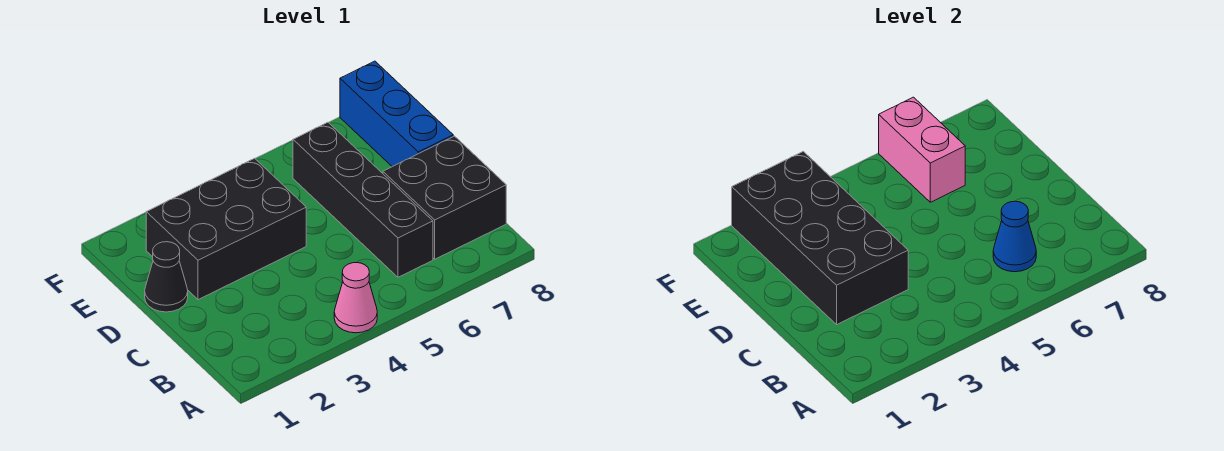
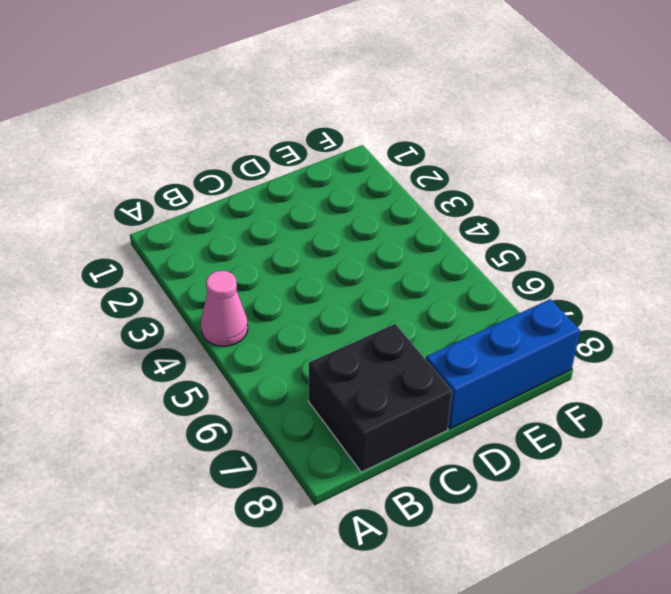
none -> black 1x4 brick [293,122,433,277]
none -> black 1x1 cone [145,242,188,312]

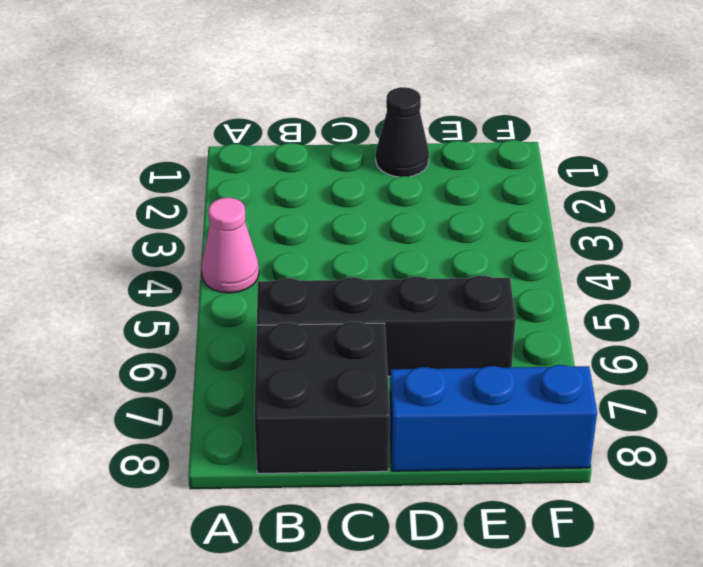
none -> black 2x3 brick [146,158,306,300]
none -> blue 1x1 cone [993,201,1036,272]

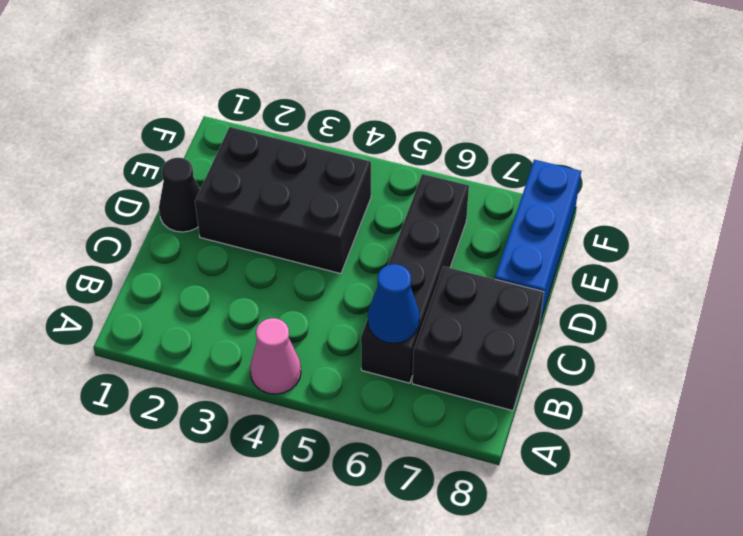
none -> black 2x4 brick [732,151,908,324]
none -> pink 1x2 brick [879,97,965,202]

